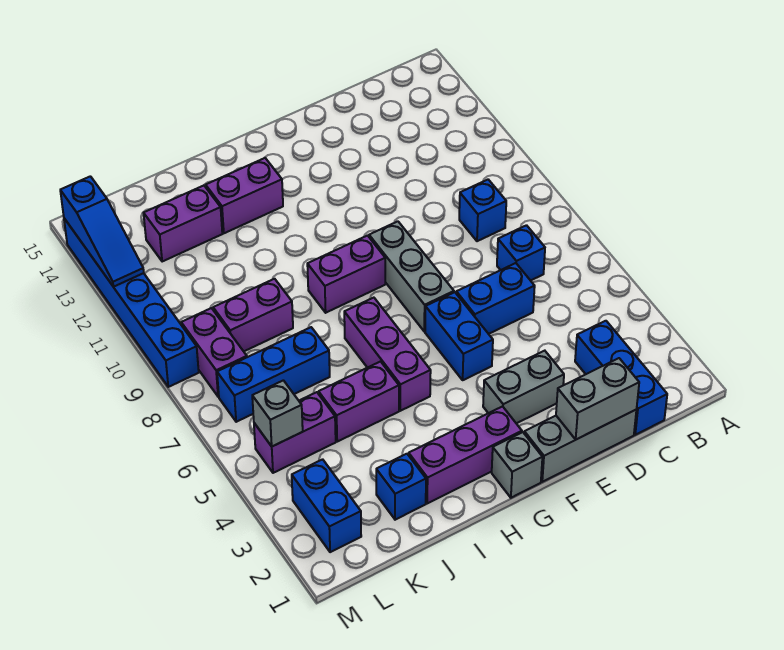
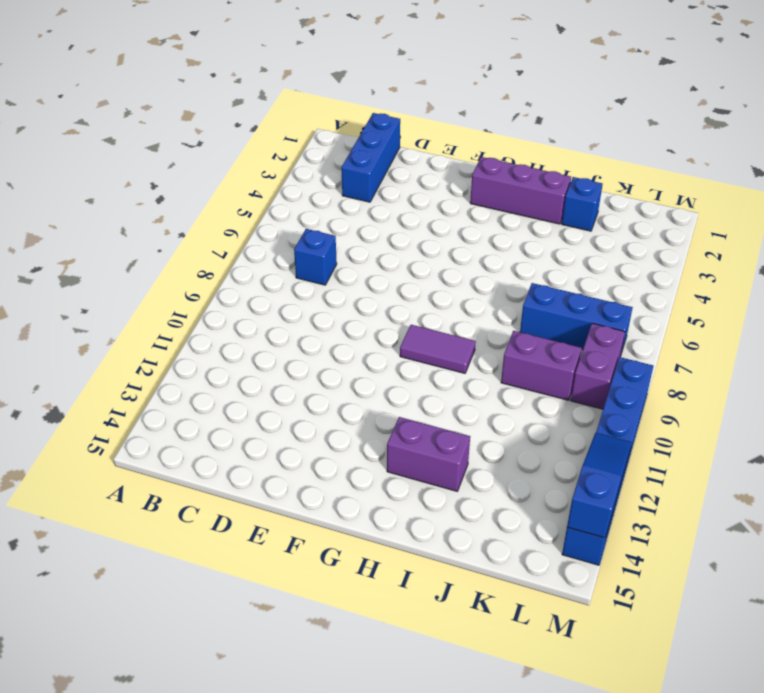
purple 1x2 tile [400,325,476,373] -> purple 1x2 brick [307,236,385,313]
none -> blue 1x1 brick [459,180,506,241]
none -> grey 1x3 brick [524,410,636,482]
none -> blue 1x2 brick [456,263,535,334]

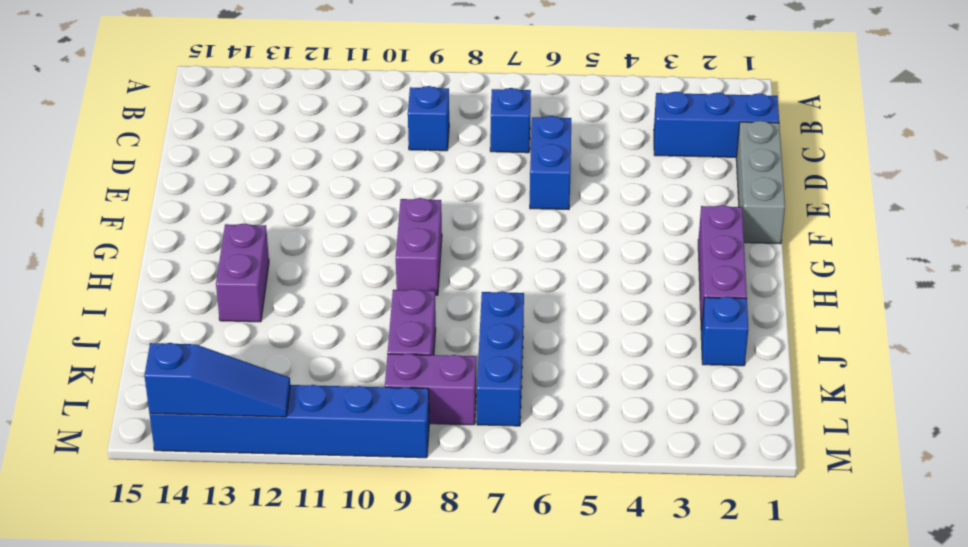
none -> grey 1x2 brick [483,351,564,423]
none -> blue 1x2 brick [425,292,493,380]
none -> grey 1x3 brick [369,221,454,331]

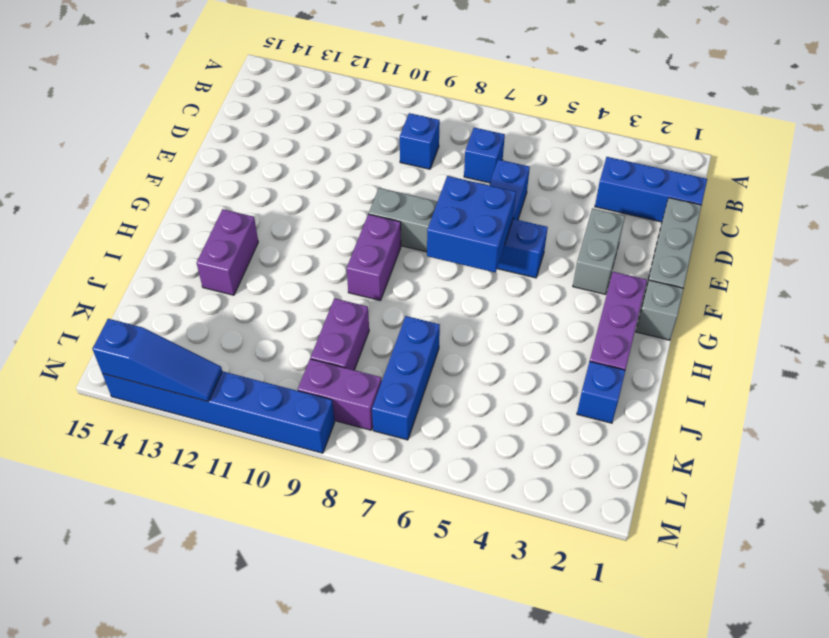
blue 2x2 brick [427,176,516,273] -> none
none -> purple 1x3 brick [344,298,431,411]
none -> purple 1x2 brick [319,362,399,442]
none -> purple 1x2 brick [144,186,222,262]

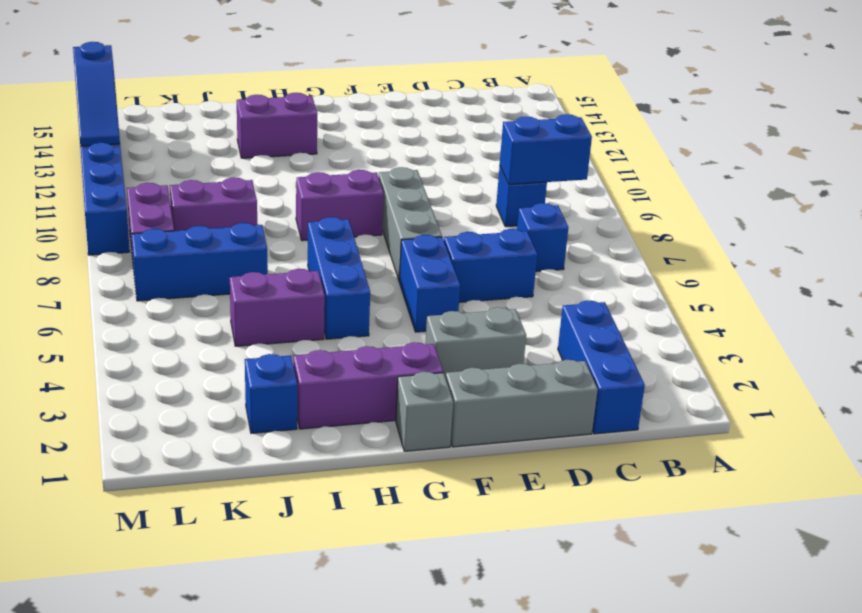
blue 1x2 brick [500,114,592,185] -> blue 1x2 brick turned to [292,459,361,552]
blue 1x3 brick [308,217,370,339] -> purple 1x3 brick [344,298,431,411]
none -> purple 1x2 brick [144,186,222,262]
none -> purple 1x2 brick [254,392,336,473]
none -> grey 1x2 brick [556,358,639,439]

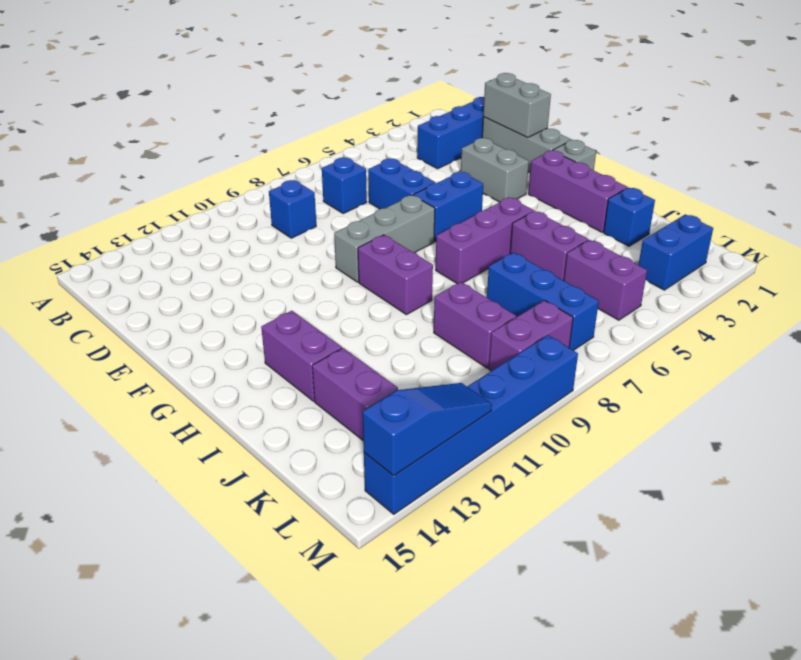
none -> grey 1x1 brick [252,380,303,446]

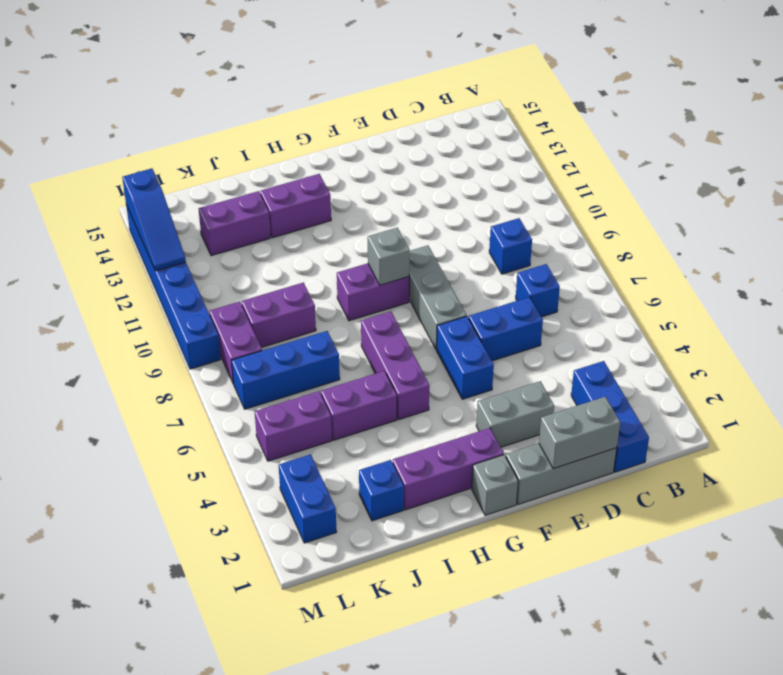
grey 1x1 brick [368,228,410,285] -> grey 1x1 brick moved to [252,380,303,446]

